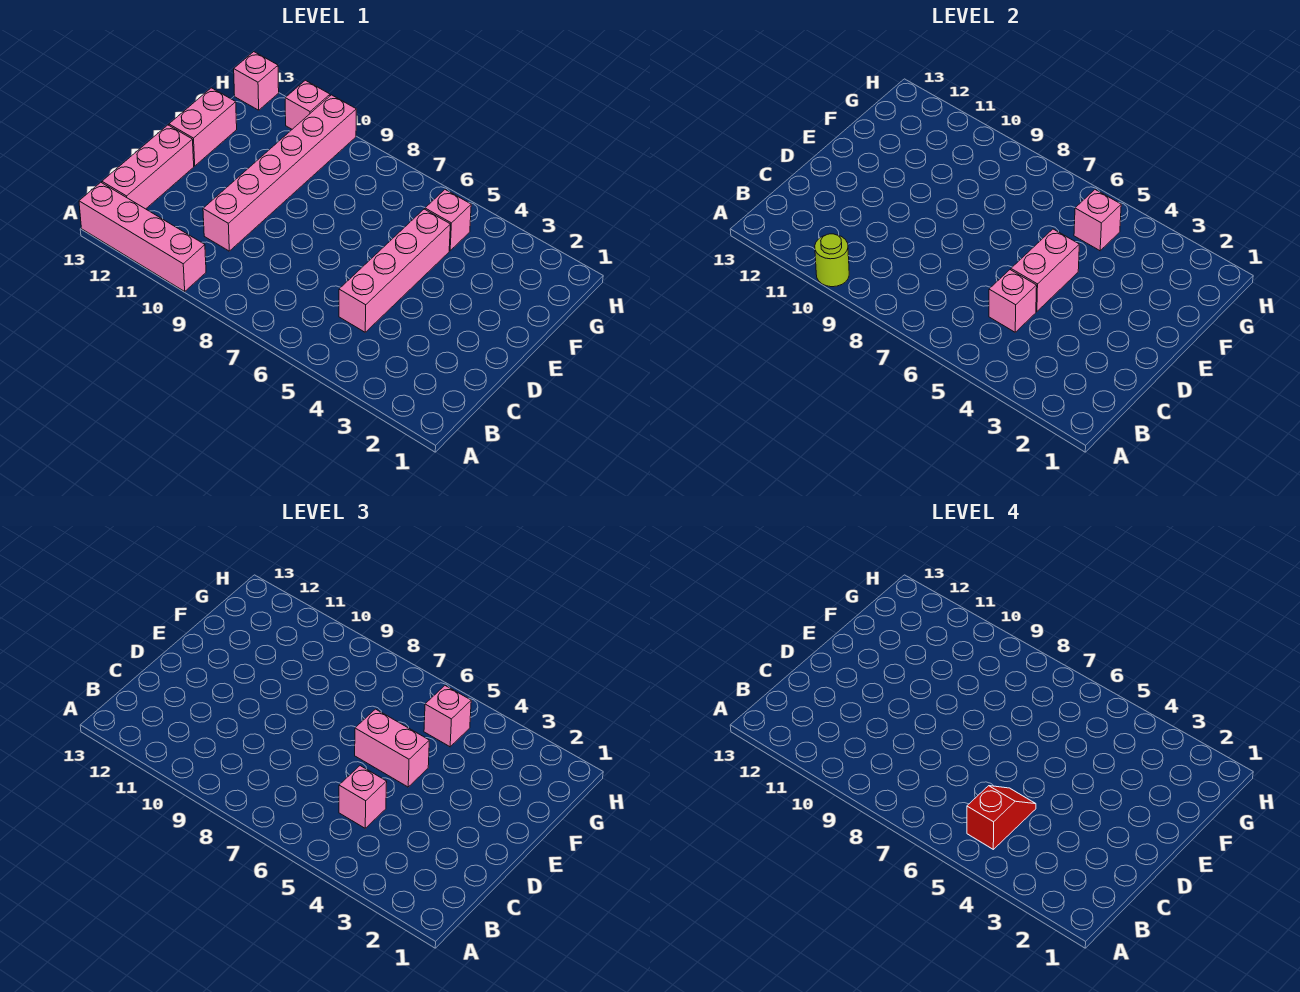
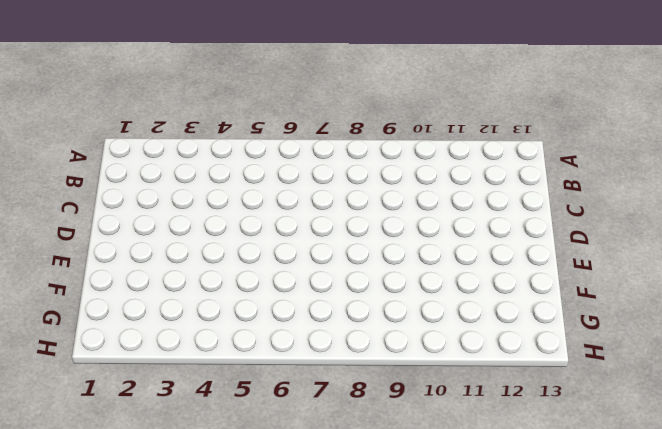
none -> pink 1x4 brick [79,182,206,291]
none -> pink 1x3 brick [102,125,194,209]
none -> pink 1x4 brick [339,209,450,332]

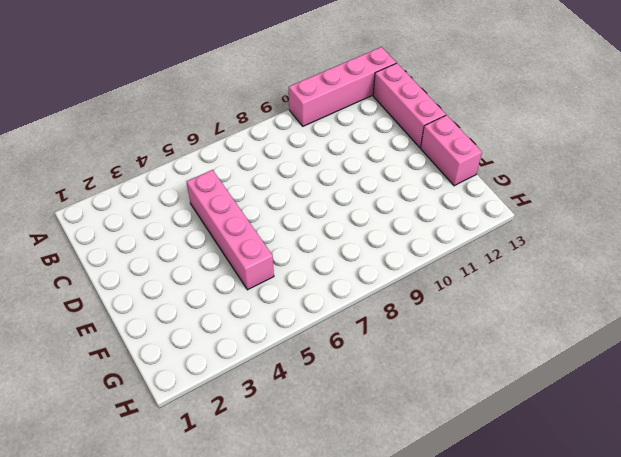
none -> pink 1x6 brick [203,95,356,251]
none -> pink 1x1 brick [425,190,471,251]
none -> pink 1x1 brick [285,80,330,129]

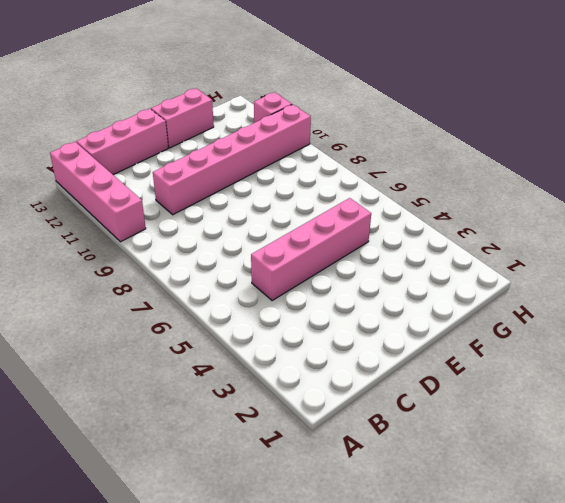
none -> pink 1x1 brick [425,190,471,251]
none -> pink 1x1 brick [234,52,279,110]
none -> lime 1x1 round brick [815,234,849,287]

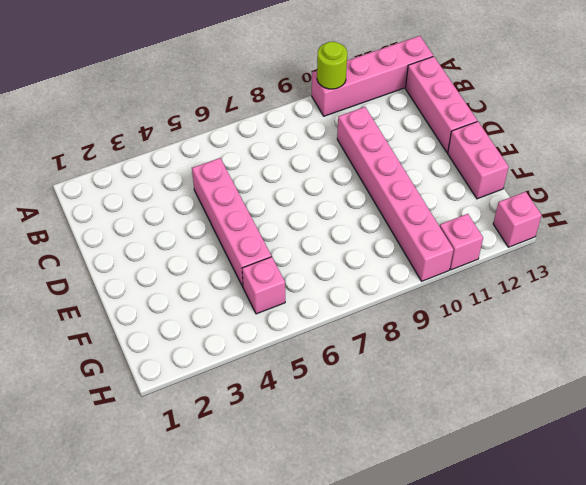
none -> pink 1x1 brick [989,270,1037,332]
none -> pink 1x2 brick [1011,229,1079,312]
none -> pink 1x1 brick [1074,190,1121,251]

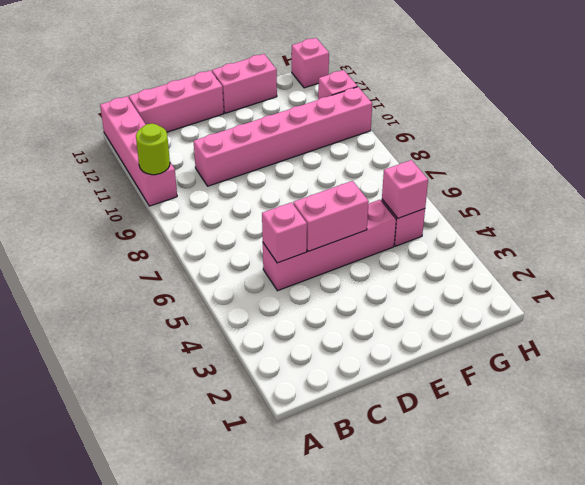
none -> pink 1x1 brick [339,766,387,828]
none -> pink 1x2 brick [355,709,429,787]
none -> pink 1x1 brick [424,686,471,747]

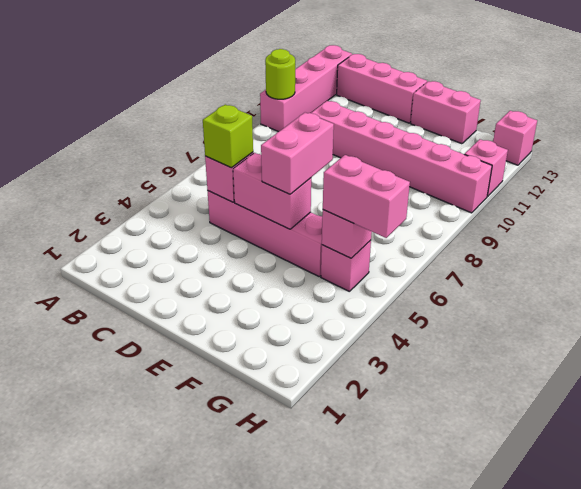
lime 1x1 brick [203,105,253,168] -> pink 1x1 brick [339,766,387,828]
pink 1x2 brick [323,155,410,238] -> pink 1x1 brick [424,686,471,747]
none -> red 1x2 slope [967,786,1036,849]

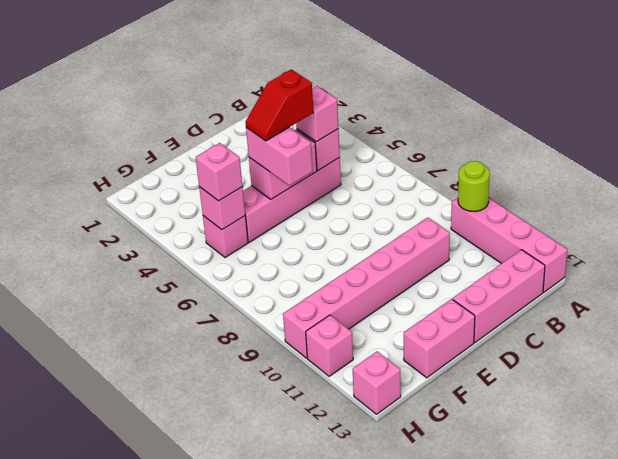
red 1x2 slope [245,69,313,141] -> red 1x2 slope moved to [967,786,1036,849]

